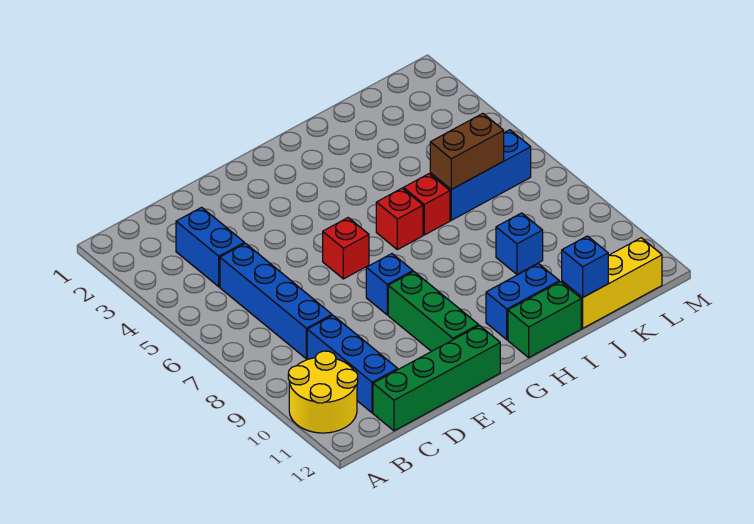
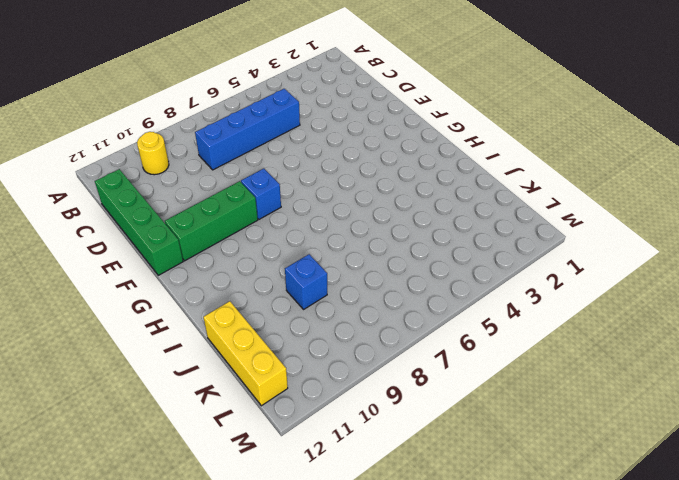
yellow 1x1 round brick [137,132,169,175] -> yellow 2x2 round brick [288,351,358,433]
none -> blue 1x2 brick [176,207,244,287]
none -> blue 1x3 brick [307,316,398,413]
none -> red 1x1 brick [323,218,369,279]

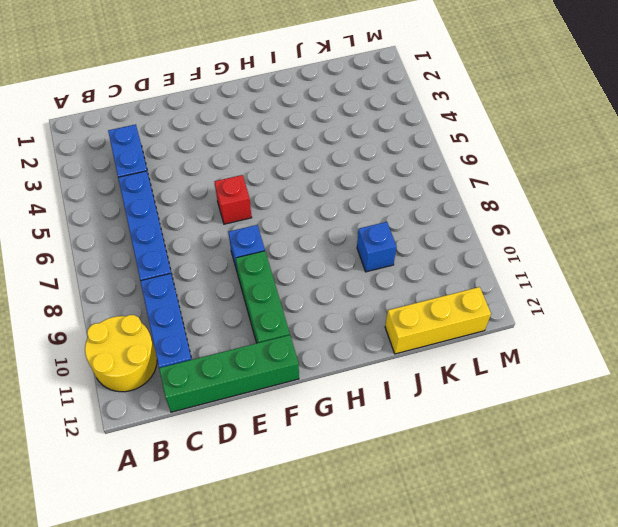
none -> red 1x1 brick [376,188,423,250]
none -> blue 1x2 brick [486,264,559,340]
none -> green 1x2 brick [508,282,581,357]

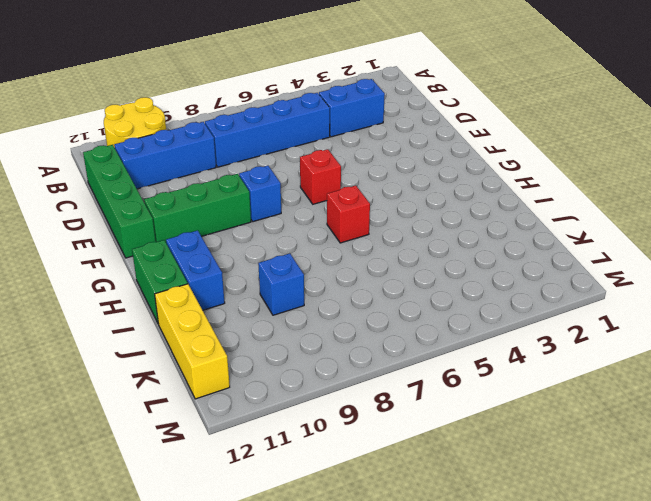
none -> red 1x1 brick [403,174,450,235]
none -> blue 1x3 brick [430,130,531,220]
none -> brown 1x2 brick [430,113,504,189]

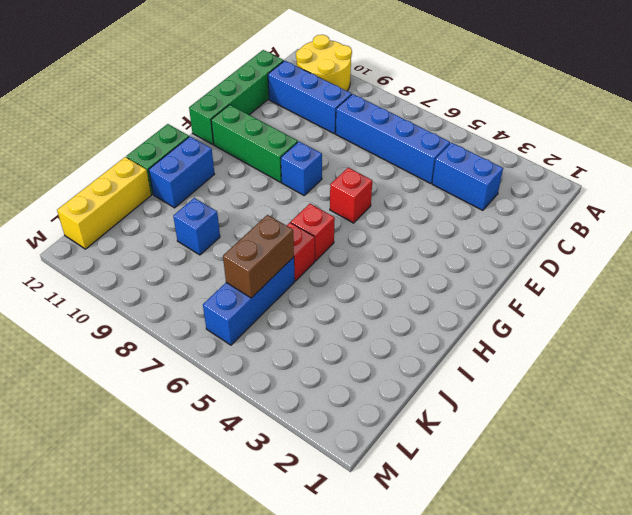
none -> blue 1x1 brick [562,236,608,298]

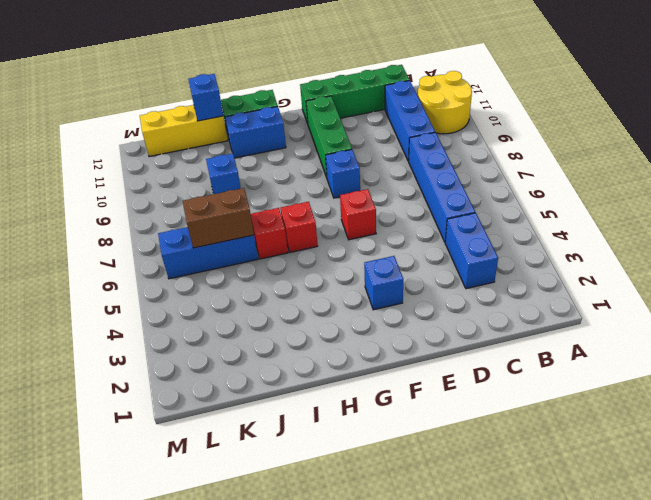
blue 1x1 brick [364,256,403,310] -> none

